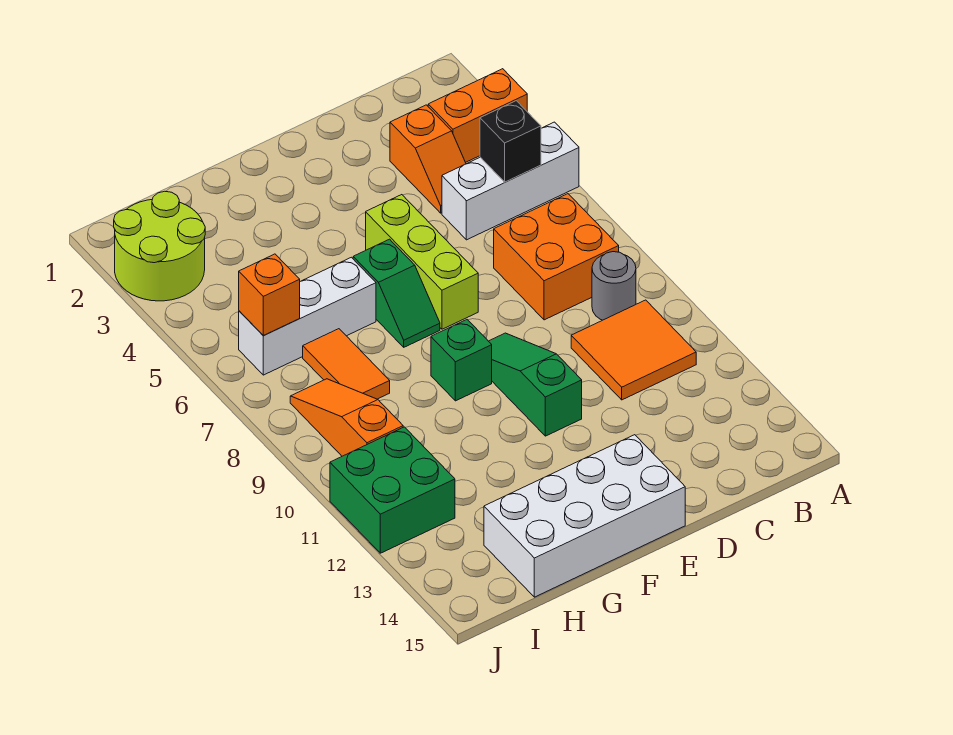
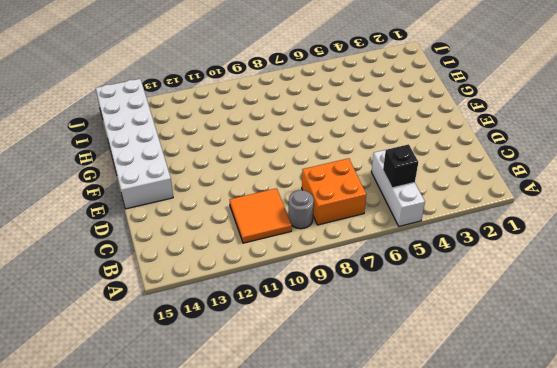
white 2x6 brick [96,79,173,209] -> white 2x4 brick [484,435,685,597]
none -> orange 1x2 brick [428,69,527,162]
none -> orange 1x2 slope [390,105,466,213]
none -> lime 1x3 brick [366,195,478,329]

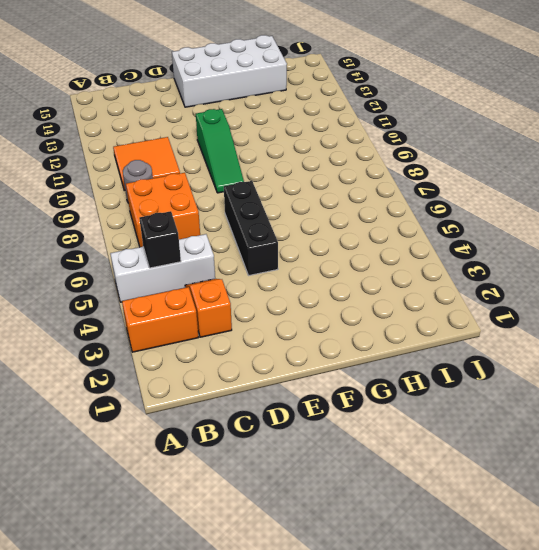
black 1x3 brick [224,181,278,275] -> lime 1x3 brick [366,195,478,329]
none -> green 1x2 slope [353,239,440,347]
none -> green 1x1 brick [431,320,492,401]
none -> white 1x3 brick [239,257,376,375]

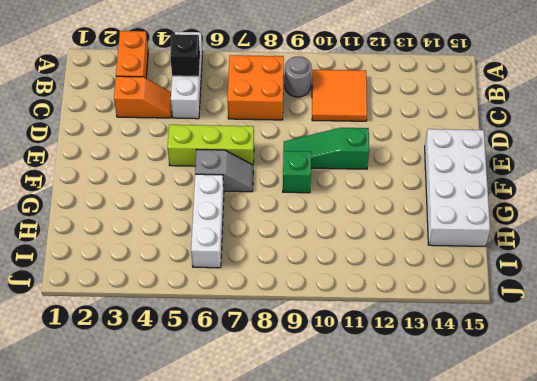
grey 1x2 slope [195,150,253,192] -> green 1x2 slope [353,239,440,347]
none -> orange 1x2 tile [303,329,390,399]
none -> lime 2x2 round brick [114,191,205,301]
none -> orange 1x3 slope [290,379,403,456]

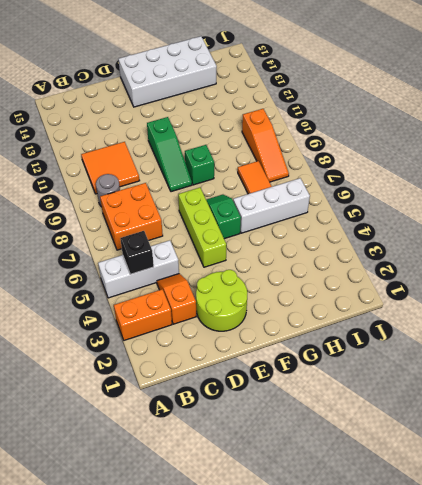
lime 2x2 round brick [196,270,247,331] -> lime 2x2 round brick moved to [114,191,205,301]
none -> green 2x2 brick [330,427,455,553]
none -> orange 1x1 brick [239,254,300,335]

